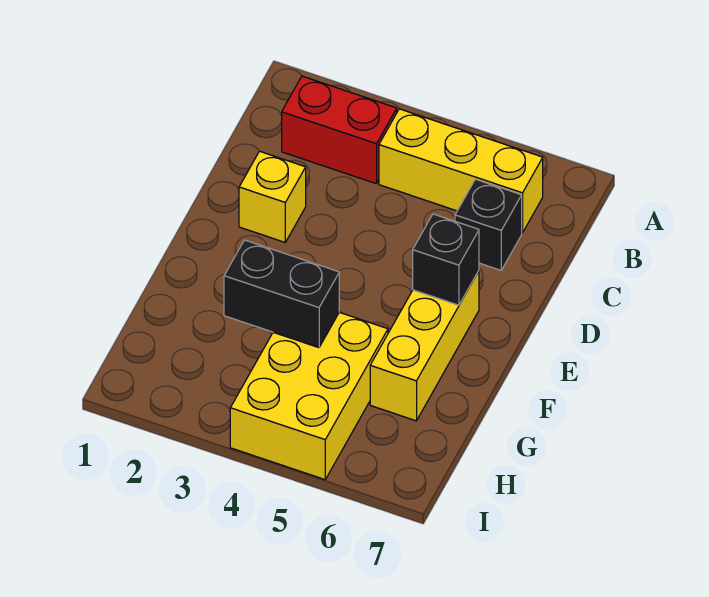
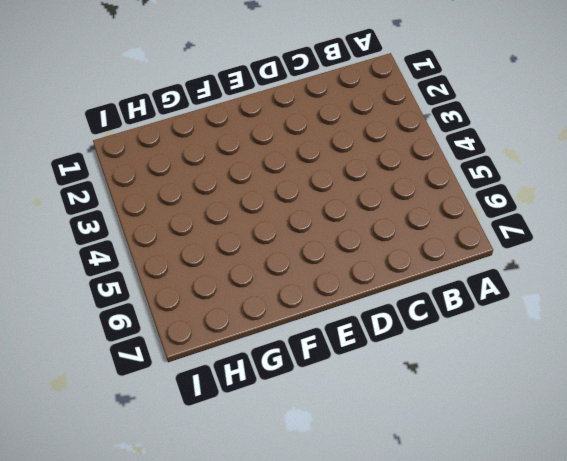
none -> red 1x2 brick [282,76,397,184]
none -> yellow 1x3 brick [379,109,543,233]

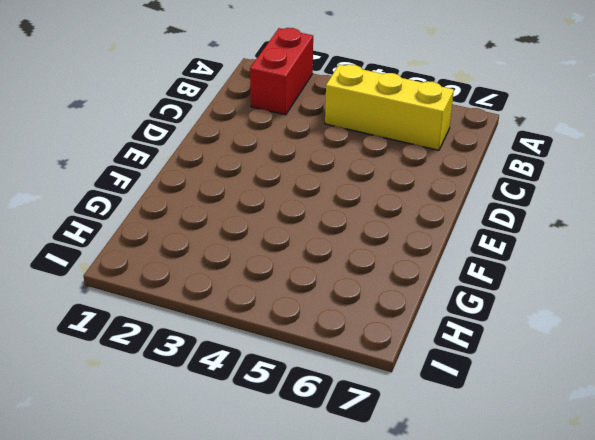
red 1x2 brick [250,28,313,115] -> red 1x2 brick turned to [282,76,397,184]
none -> black 1x1 brick [455,179,522,270]
none -> yellow 1x1 brick [239,151,306,242]

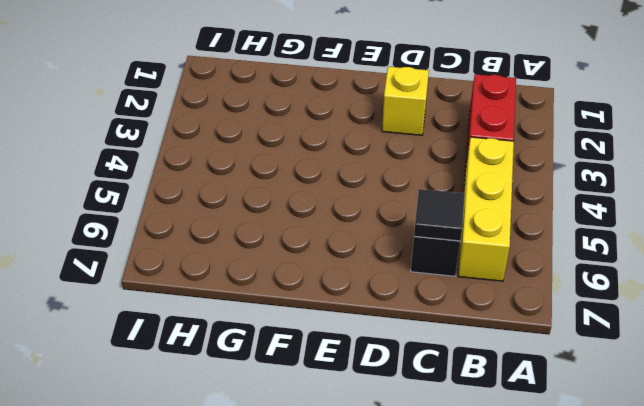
black 1x1 tile [414,189,465,241] -> none
none -> yellow 1x3 brick [370,271,479,421]
none -> yellow 2x3 brick [230,312,388,480]

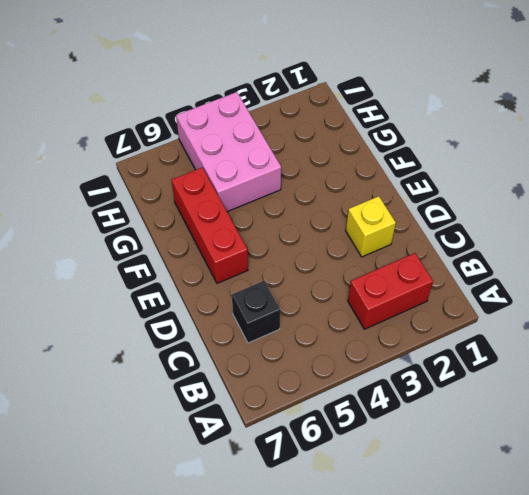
red 1x3 brick [172,167,248,283] -> yellow 1x3 brick [370,271,479,421]
pink 2x3 brick [176,92,281,212] -> yellow 2x3 brick [230,312,388,480]
none -> yellow 1x3 brick [379,109,543,233]
none -> black 1x1 brick [413,214,479,305]

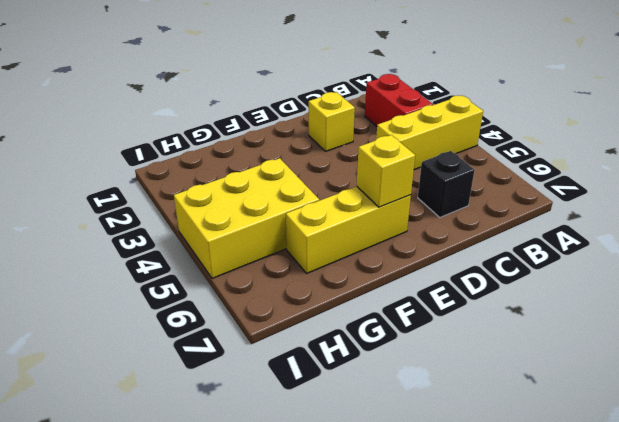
yellow 1x3 brick [376,95,483,170] -> yellow 1x3 brick turned to [379,109,543,233]
yellow 1x1 brick [357,135,415,207] -> black 1x1 brick [413,214,479,305]
none -> black 1x2 brick [224,240,339,348]

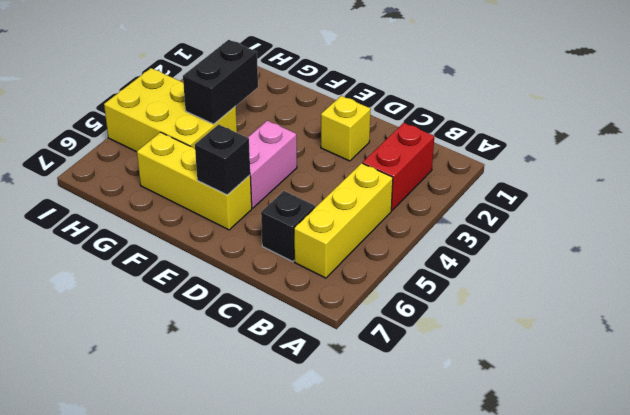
pink 1x2 brick [248,121,297,208] -> none

